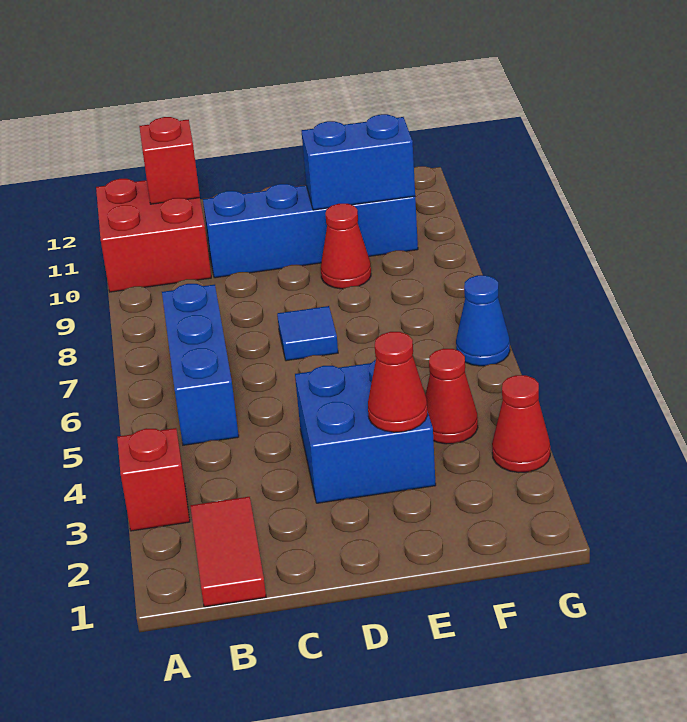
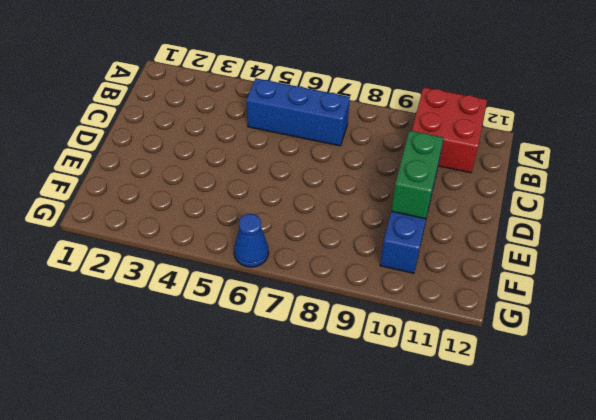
green 1x2 brick [391,130,443,219] -> blue 1x2 brick [302,114,415,210]
none -> red 1x1 brick [117,428,190,531]
none -> red 1x2 tile [190,497,266,607]
none -> blue 2x2 brick [295,360,436,503]

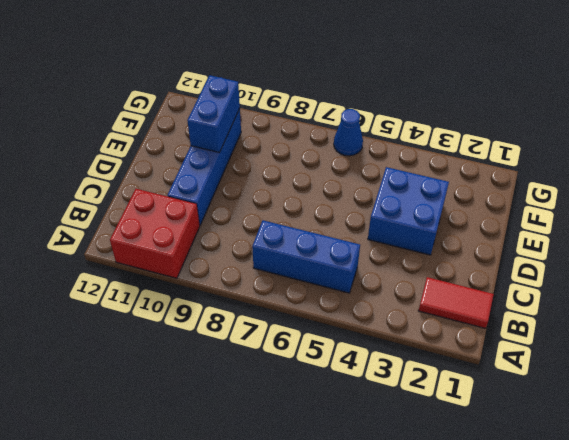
none -> red 1x1 brick [117,428,190,531]
none -> blue 1x1 tile [277,306,338,361]
none -> red 1x1 cone [321,204,371,289]

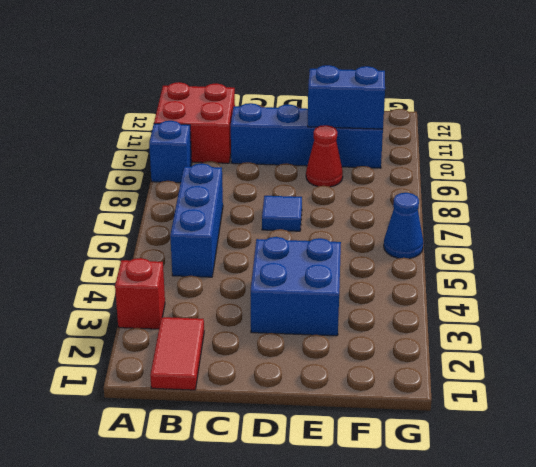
blue 1x1 brick [149,121,192,183] -> none
none -> red 1x1 cone [425,349,478,444]
none -> red 1x1 cone [492,375,550,473]
none -> red 1x1 brick [139,117,200,204]

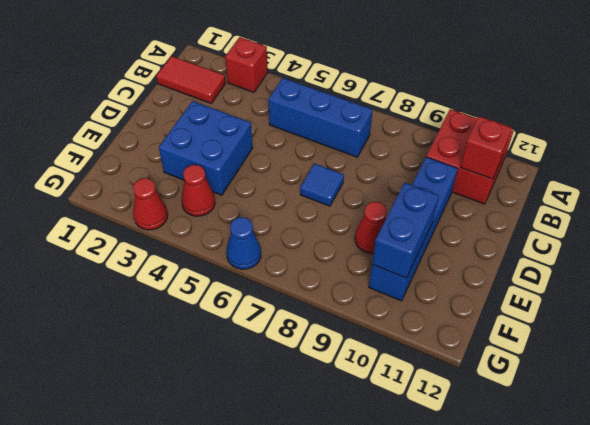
none -> red 1x1 cone [368,332,427,432]

